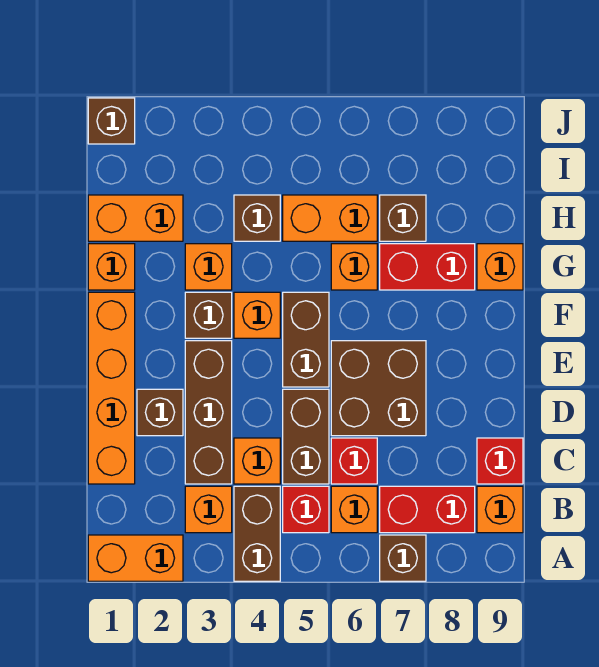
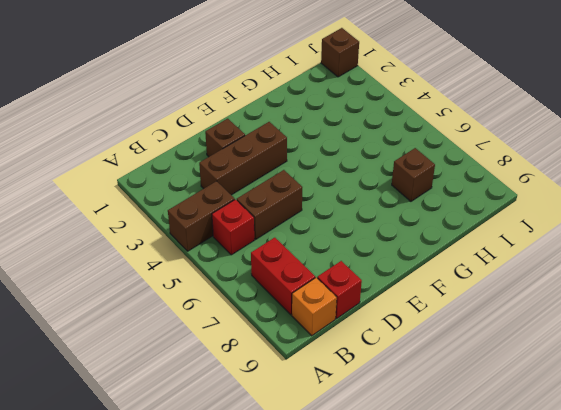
none -> orange 1x2 brick [88,535,183,581]
none -> brown 1x1 brick [380,535,426,581]
none -> orange 1x1 brick [185,486,232,533]

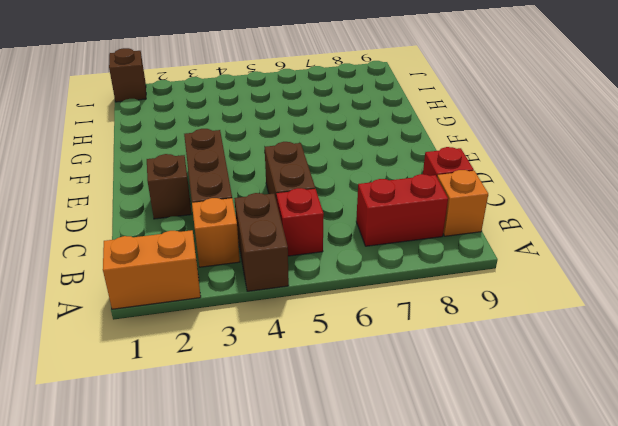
none -> brown 1x1 brick [380,535,426,581]
none -> orange 1x1 brick [331,486,377,533]
none -> orange 1x4 brick [88,292,135,484]

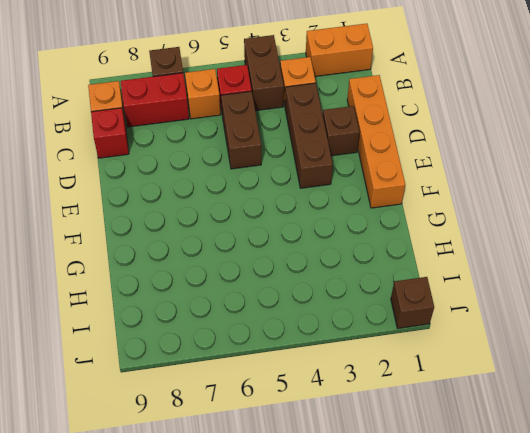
none -> orange 1x1 brick [234,438,280,484]
none -> red 1x1 brick [331,438,377,484]
none -> brown 2x2 brick [331,341,426,436]

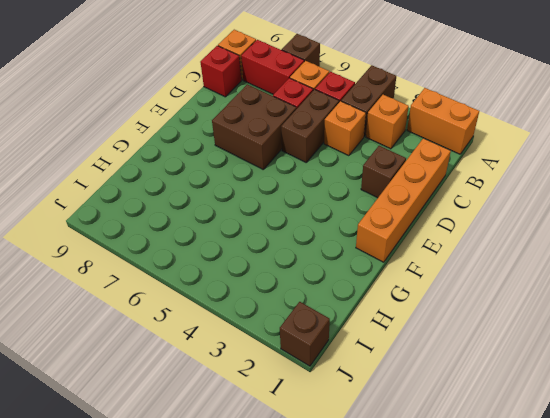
none -> brown 1x3 brick [185,341,232,484]
none -> brown 1x2 brick [283,292,329,387]
none -> brown 1x1 brick [185,292,232,338]

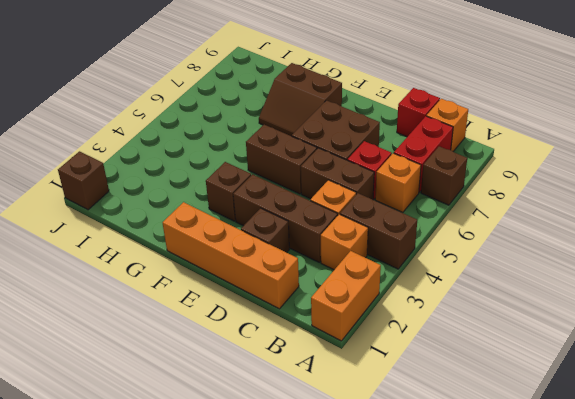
brown 2x2 slope [259,63,342,136] -> red 1x2 brick [380,244,475,290]
none -> red 1x1 brick [283,486,329,533]
none -> orange 1x1 brick [234,292,280,338]
none -> orange 1x1 brick [88,244,135,290]

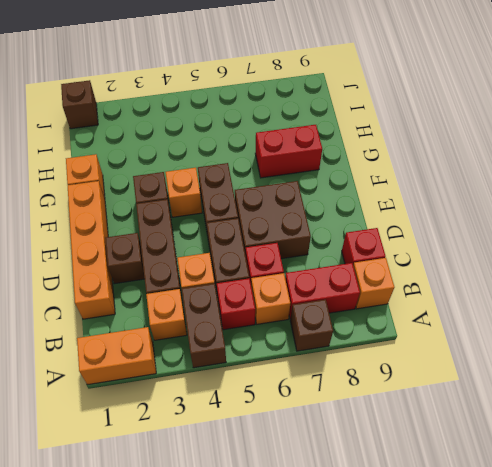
none -> orange 1x1 brick [185,244,232,290]
none -> orange 1x1 brick [331,244,377,290]
none -> orange 1x1 brick [477,244,523,290]

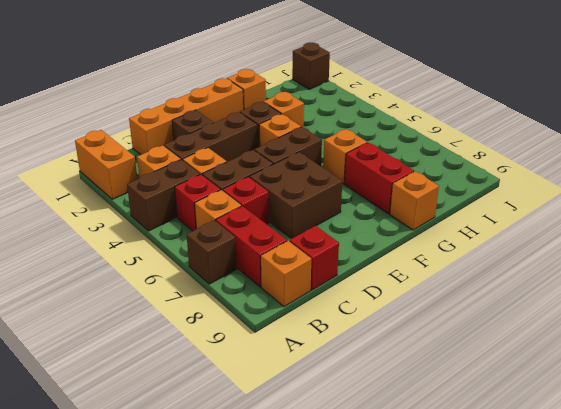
none -> orange 1x2 brick [88,195,183,241]
none -> brown 1x1 brick [234,195,280,241]
none -> orange 1x2 brick [283,195,377,241]

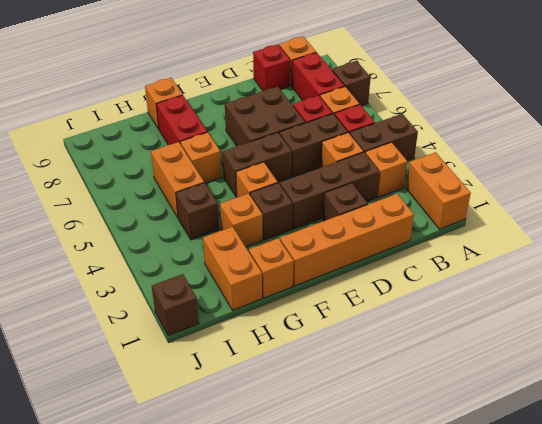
none -> brown 1x1 brick [380,195,426,241]

